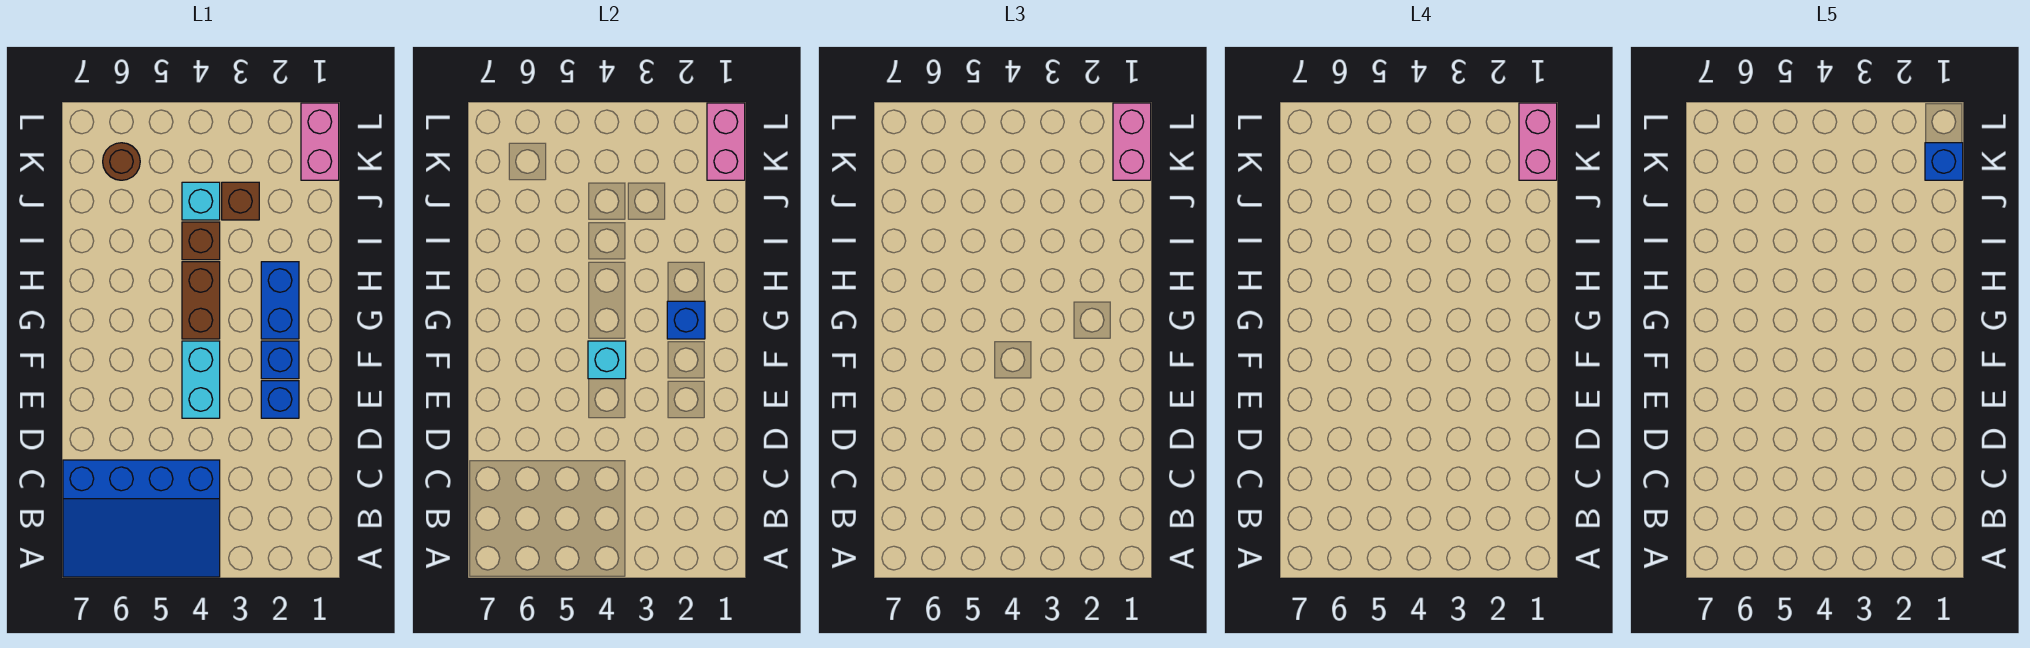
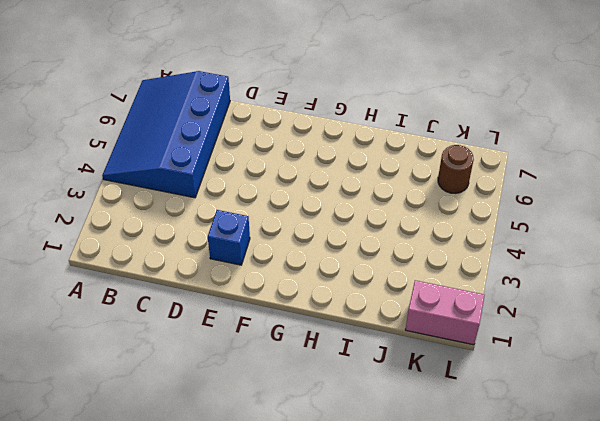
none -> cyan 1x2 brick [182,341,220,418]
none -> blue 1x1 brick [261,341,299,379]
none -> blue 1x2 brick [261,262,299,339]

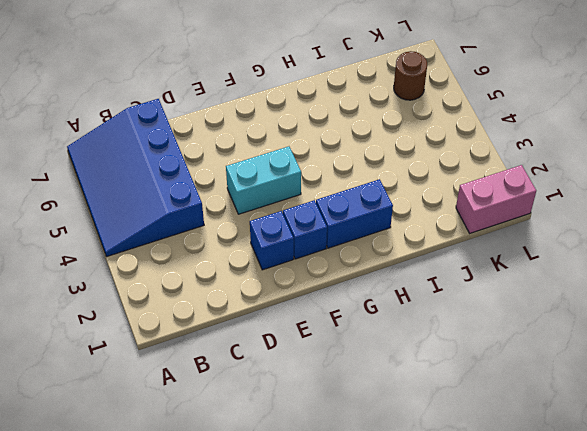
none -> brown 1x2 brick [182,262,220,339]
none -> brown 1x1 brick [182,222,220,260]
none -> brown 1x1 brick [222,182,259,220]

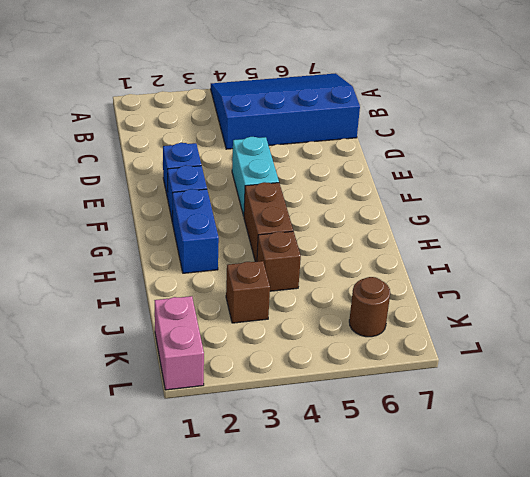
none -> cyan 1x1 brick [182,182,220,220]
none -> cyan 1x1 brick [588,341,626,379]
none -> blue 1x1 brick [667,301,705,339]

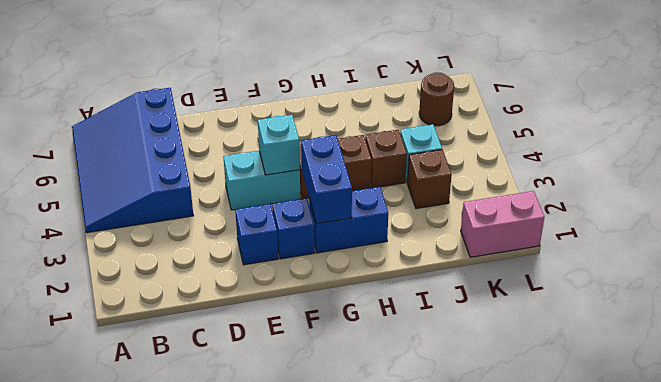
blue 1x2 brick [301,135,352,224] -> blue 1x1 brick [667,301,705,339]
none -> pink 1x2 brick [707,103,745,180]
none -> pink 1x2 brick [1113,103,1151,180]
none -> pink 1x2 brick [1519,103,1557,180]

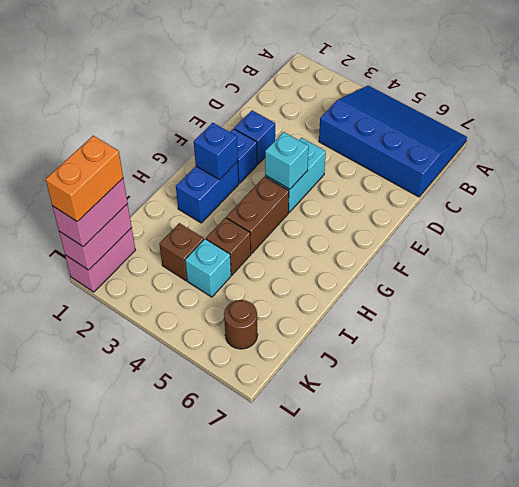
orange 1x2 brick [46,136,123,222] -> pink 1x2 brick [1519,103,1557,180]
none -> blue 1x1 brick [1925,143,1963,180]

